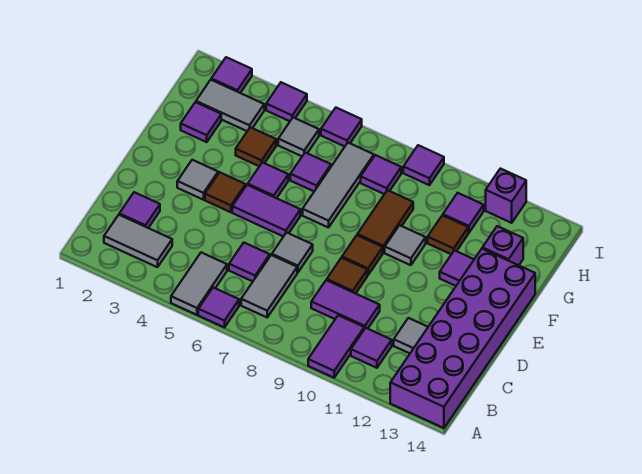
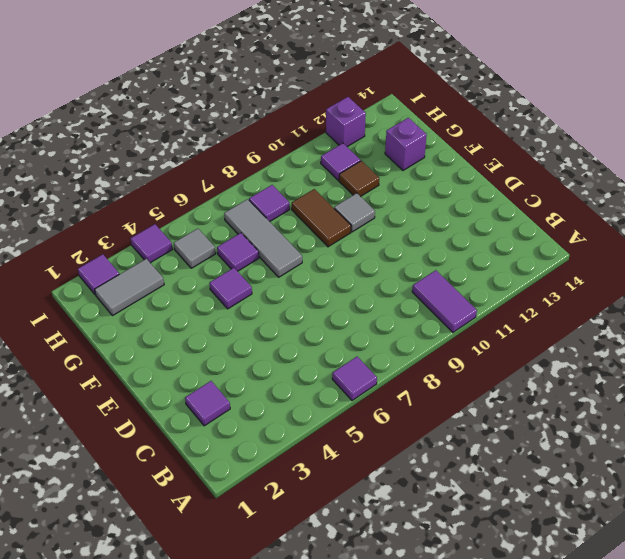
none -> grey 1x2 tile [171,253,227,315]
none -> purple 2x6 brick [390,249,535,428]
none -> grey 1x2 tile [104,215,172,267]
none -> grey 1x2 tile [241,255,297,317]

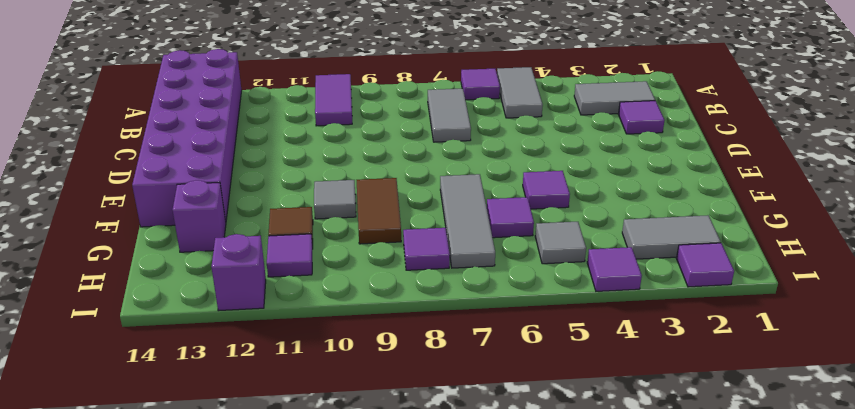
none -> purple 1x1 tile [351,328,392,368]
none -> purple 1x1 tile [229,243,270,281]
none -> purple 1x2 tile [311,280,380,329]
none -> grey 1x1 tile [394,318,428,353]

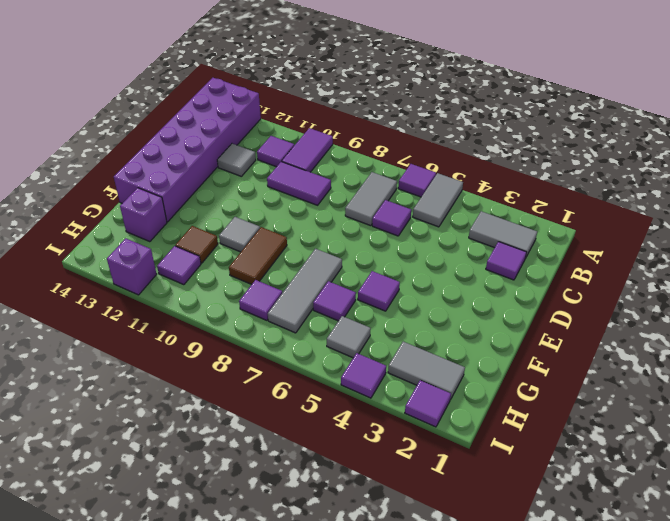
none -> grey 1x1 tile [272,233,313,273]
none -> brown 1x1 tile [327,258,367,294]
none -> grey 1x1 tile [177,160,218,200]
none -> brown 1x1 tile [205,172,246,212]

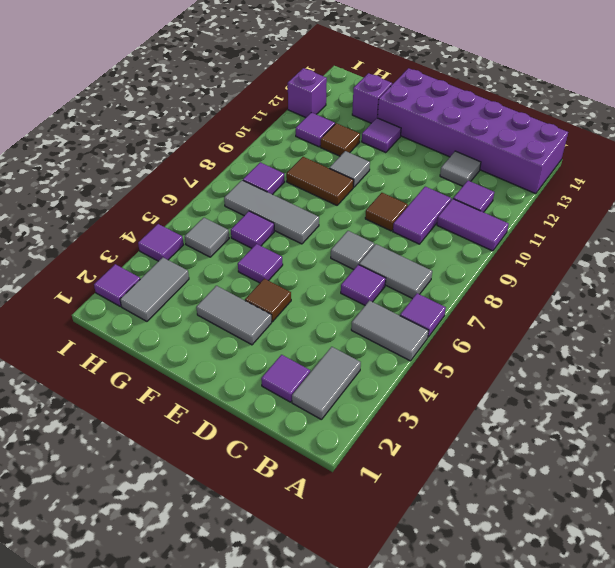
grey 1x2 tile [196,286,272,345] -> grey 1x1 tile [177,160,218,200]
none -> purple 1x2 tile [232,185,300,237]
none -> brown 1x1 tile [342,235,383,275]
none -> purple 1x1 tile [181,102,221,142]
none -> brown 1x1 tile [236,127,276,166]

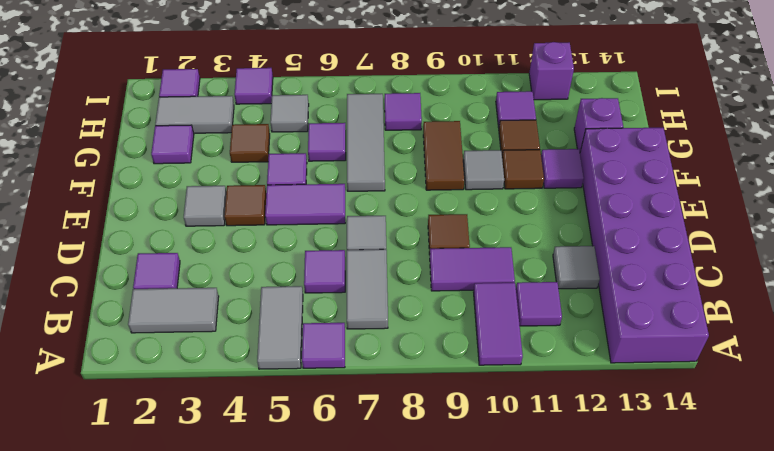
brown 1x1 tile [502,150,544,189] -> brown 1x1 tile moved to [342,235,383,275]
none -> purple 1x1 tile [321,108,362,146]
none -> purple 1x1 tile [403,145,444,185]

